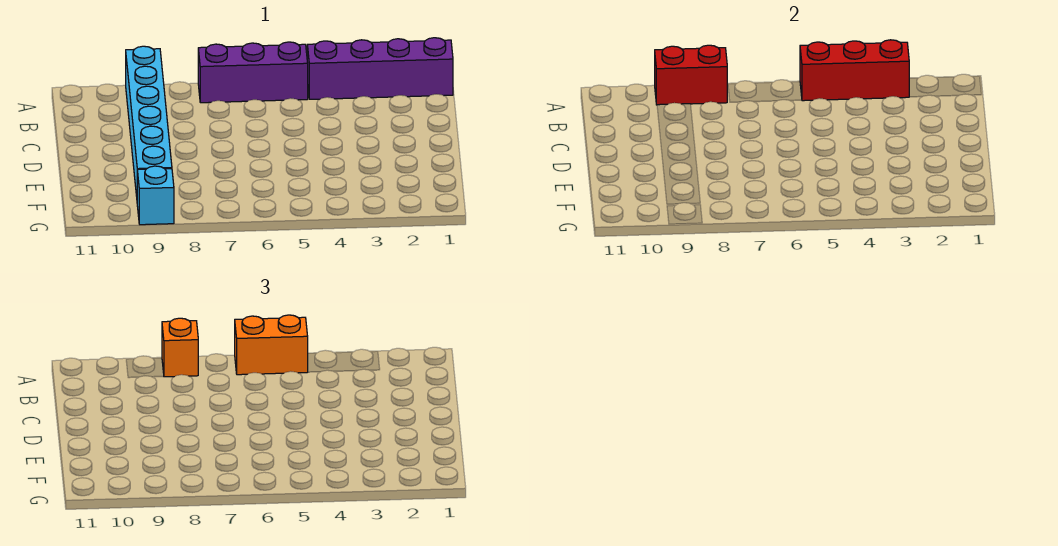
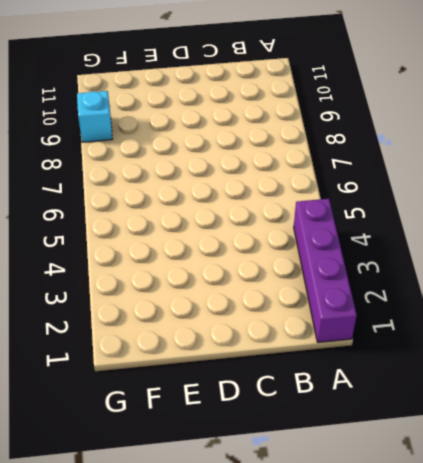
none -> purple 1x3 brick [198,42,308,103]
none -> cyan 1x6 brick [126,46,172,196]

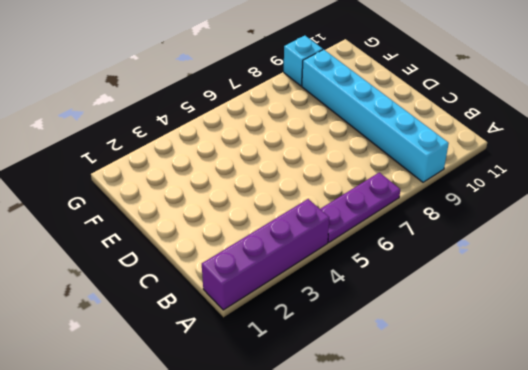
purple 1x3 plate [320,172,400,242] -> purple 1x3 brick [198,42,308,103]
none -> red 1x3 brick [800,40,909,101]
none -> red 1x2 brick [655,45,727,105]

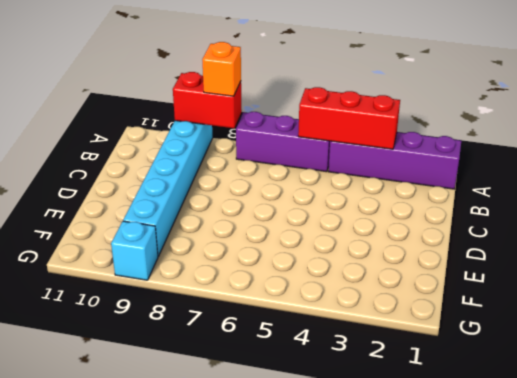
none -> orange 1x2 brick [235,315,308,375]

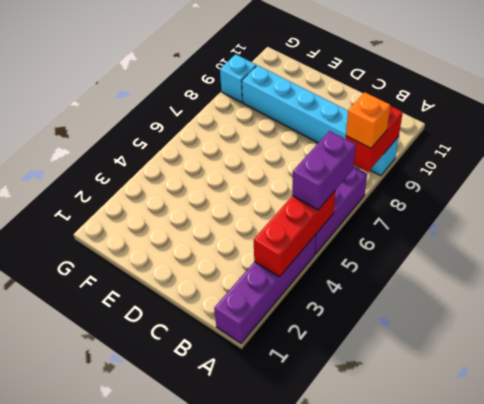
purple 1x2 brick [292,131,356,210] -> orange 1x2 brick [235,315,308,375]

